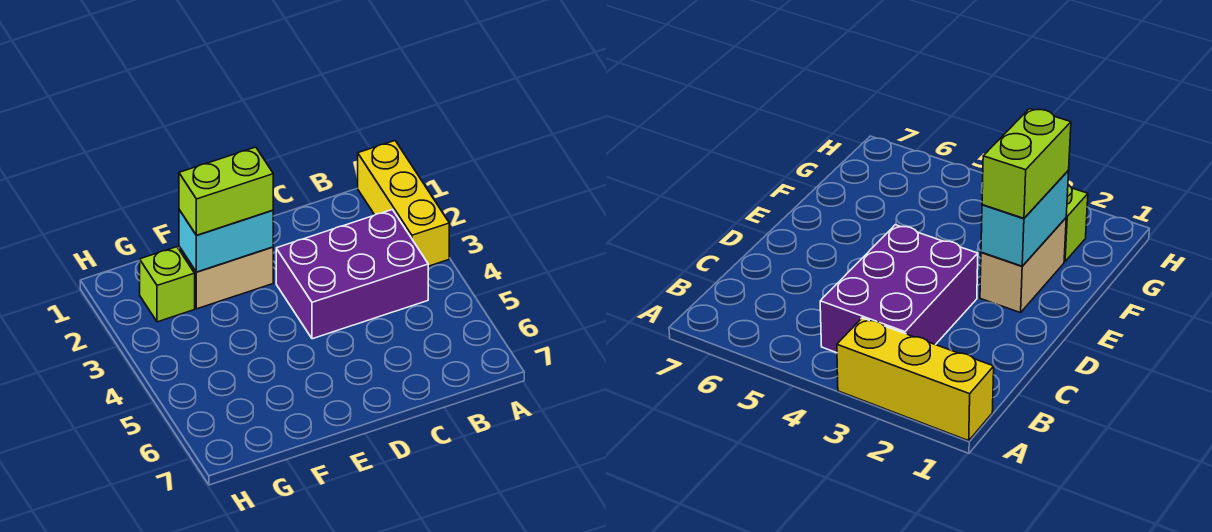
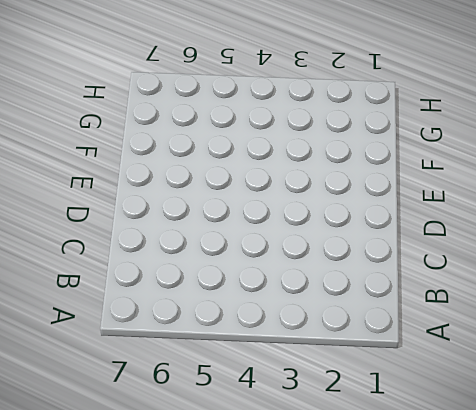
none -> yellow 1x3 brick [358,141,449,266]
none -> purple 2x3 brick [276,210,428,339]

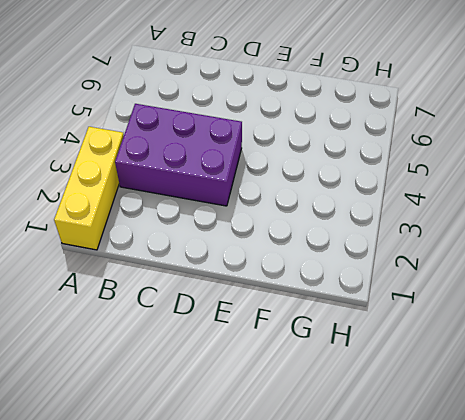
none -> tan 1x2 brick [179,247,273,309]
none -> lime 1x1 brick [140,247,195,322]

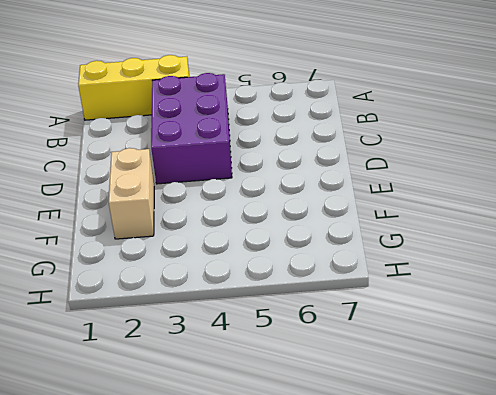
none -> lime 1x1 brick [140,247,195,322]
none -> cyan 1x2 brick [179,210,273,272]

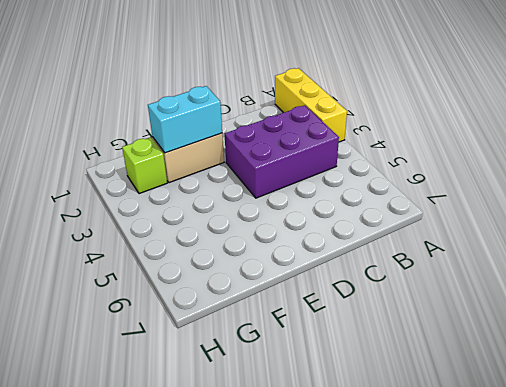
none -> lime 1x2 brick [179,147,273,235]

